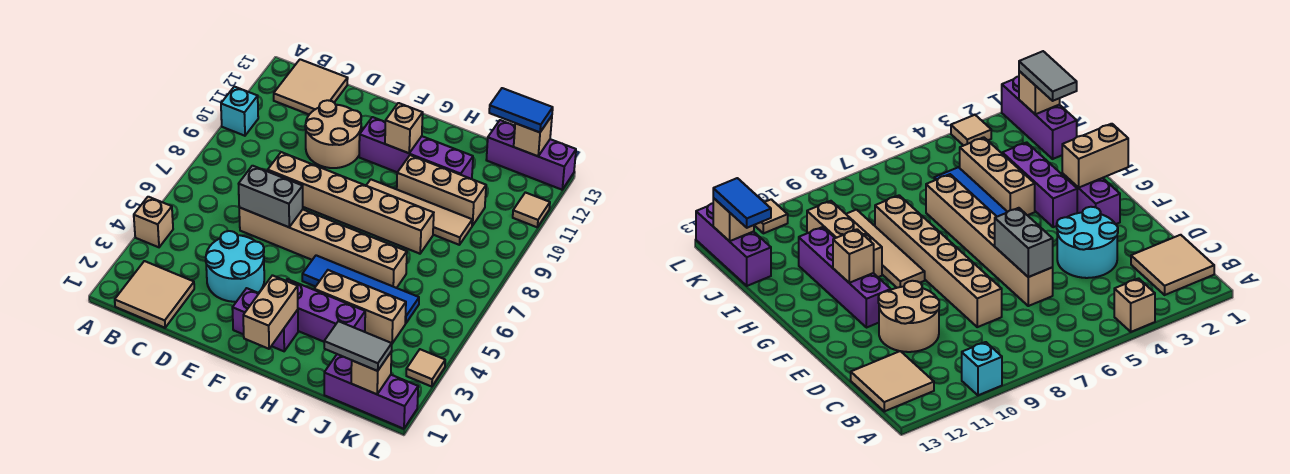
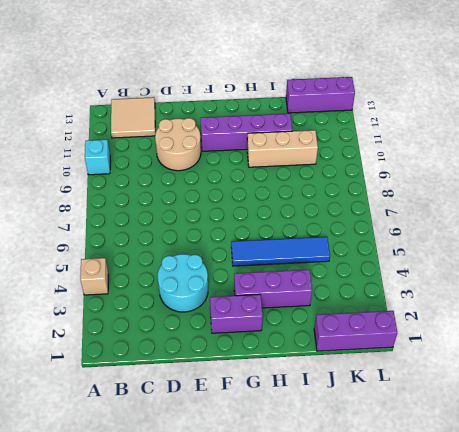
none -> tan 2x2 tile [115,261,194,328]
none -> tan 1x6 brick [239,207,407,288]
none -> tan 1x6 brick [268,152,434,254]

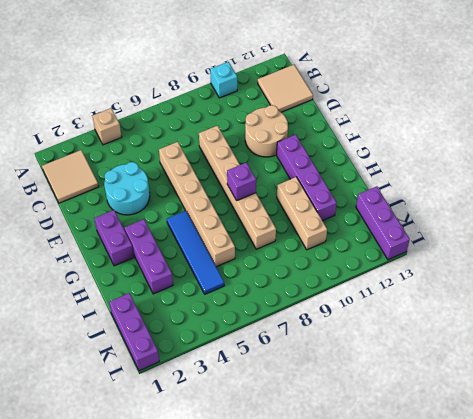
purple 1x1 brick [227,163,256,200] -> none
none -> tan 1x4 tile [366,180,472,245]
none -> tan 1x3 brick [314,270,406,343]
none -> tan 1x1 tile [406,349,445,387]

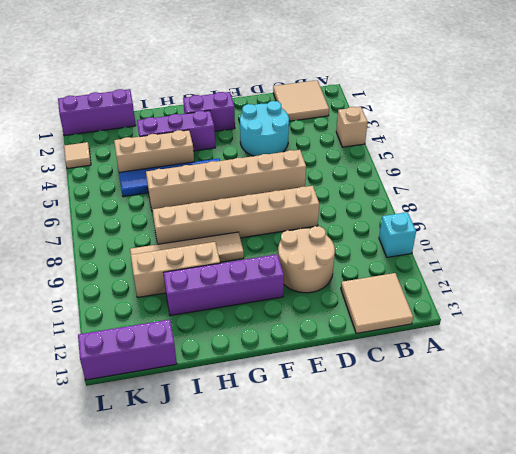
none -> tan 1x1 tile [513,192,550,227]
none -> grey 1x2 brick [239,166,303,227]
none -> tan 1x2 brick [243,275,298,349]

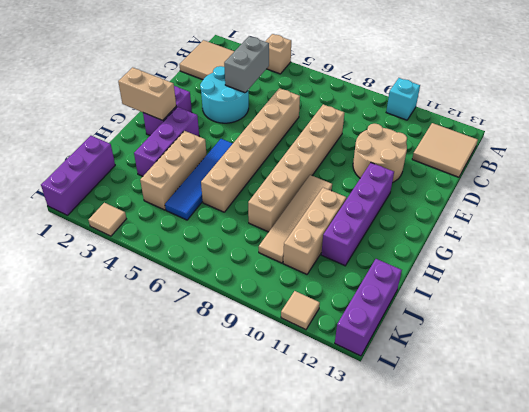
grey 1x2 brick [224,36,269,93] -> grey 1x2 brick moved to [239,166,303,227]
none -> tan 1x1 brick [385,103,423,153]
none -> tan 1x1 brick [351,352,391,394]
none -> tan 1x1 brick [514,116,552,156]

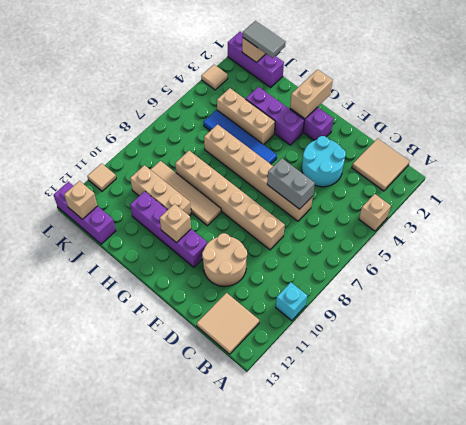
none -> blue 1x2 tile [489,88,553,132]

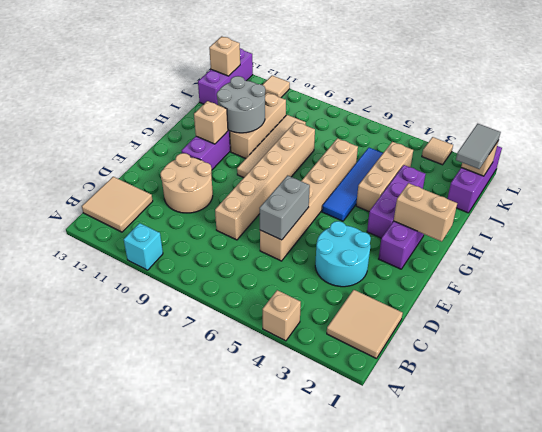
grey 2x2 round brick [217,76,265,133] -> none
none -> blue 1x2 tile [489,88,553,132]

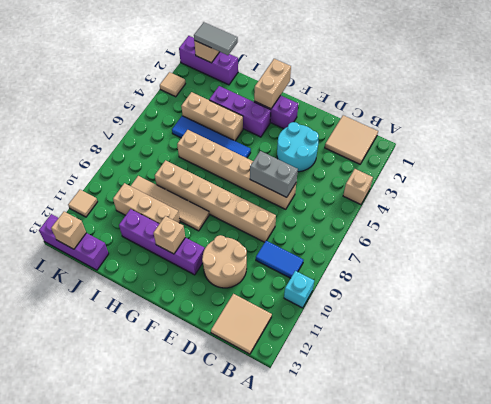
blue 1x2 tile [256,241,303,278] -> blue 1x2 tile moved to [489,88,553,132]

